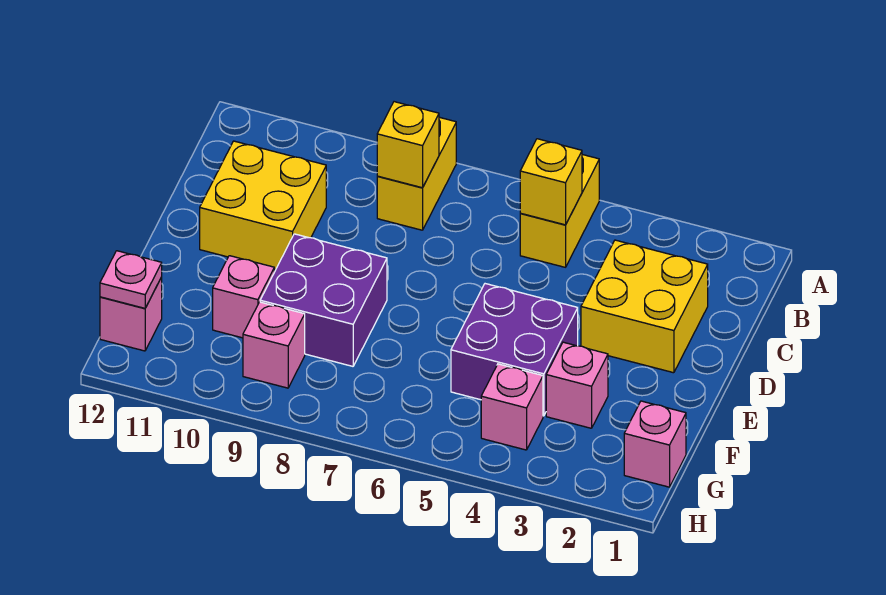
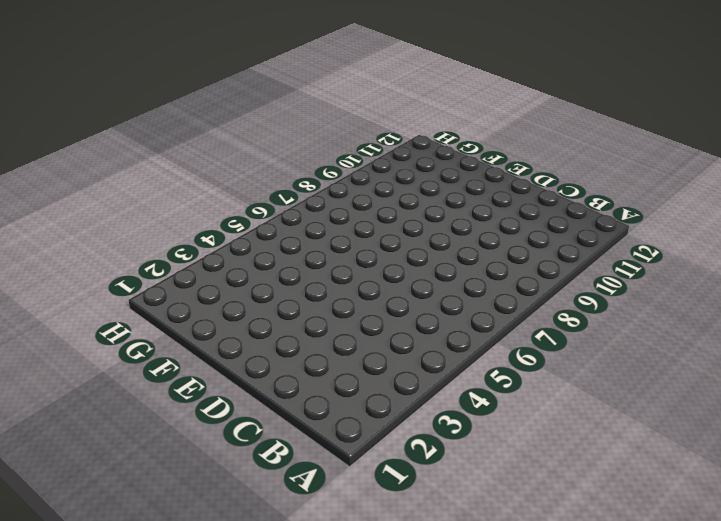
none -> yellow 1x2 brick [520,155,599,267]
none -> yellow 1x2 brick [377,117,456,230]
none -> yellow 2x2 brick [581,240,708,373]

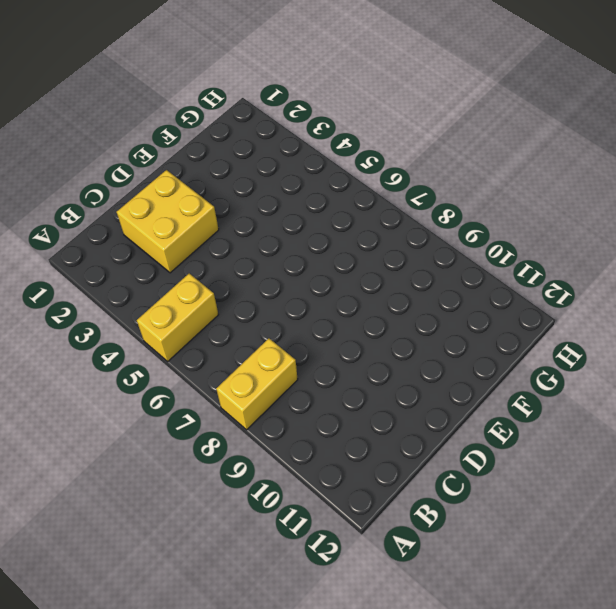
none -> yellow 2x2 brick [200,141,326,269]
none -> purple 2x2 brick [451,284,578,416]
none -> purple 2x2 brick [260,234,387,366]

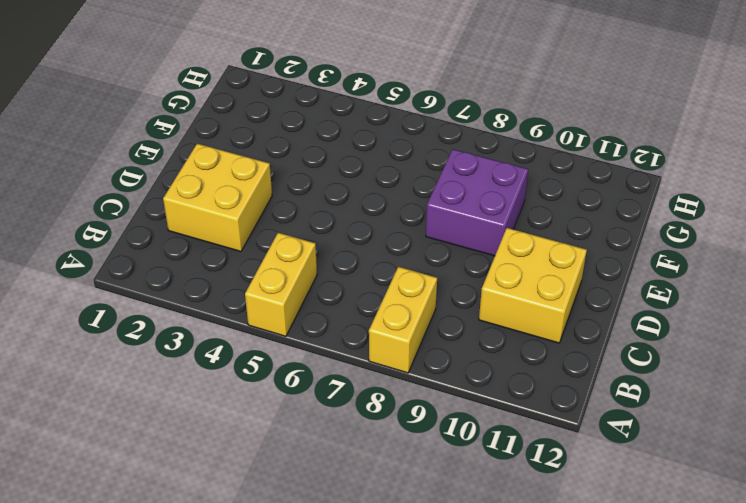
none -> purple 2x2 brick [451,284,578,416]
none -> pink 1x1 brick [546,342,608,428]
none -> pink 1x1 brick [213,256,274,338]

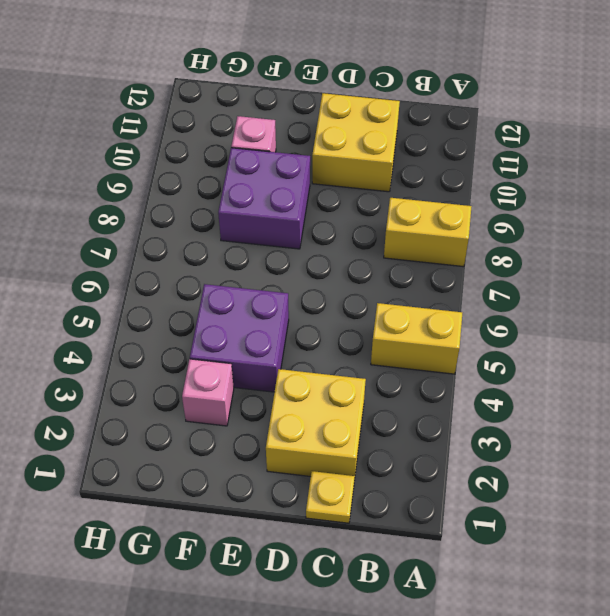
yellow 1x1 plate [306,471,355,523] -> none
none -> pink 1x1 brick [624,401,686,487]
none -> pink 1x1 brick [481,364,543,450]
none -> pink 1x1 brick [243,302,305,388]

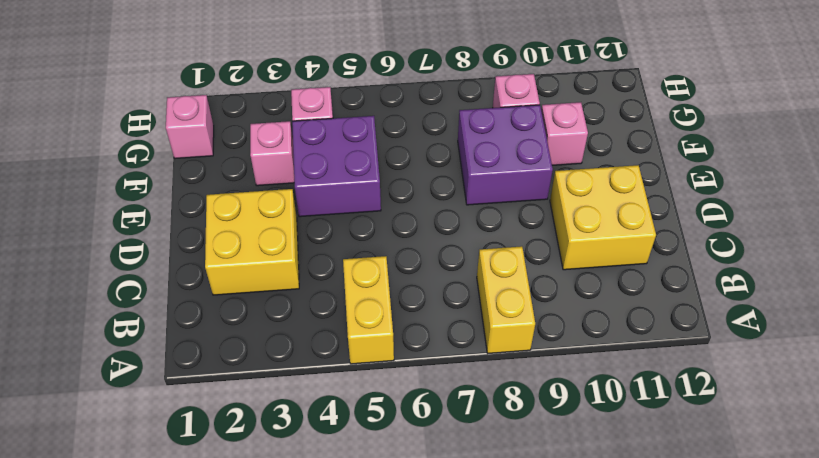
none -> pink 1x1 brick [100,277,162,351]
none -> yellow 1x1 brick [520,139,582,225]
none -> yellow 1x1 brick [377,102,439,188]

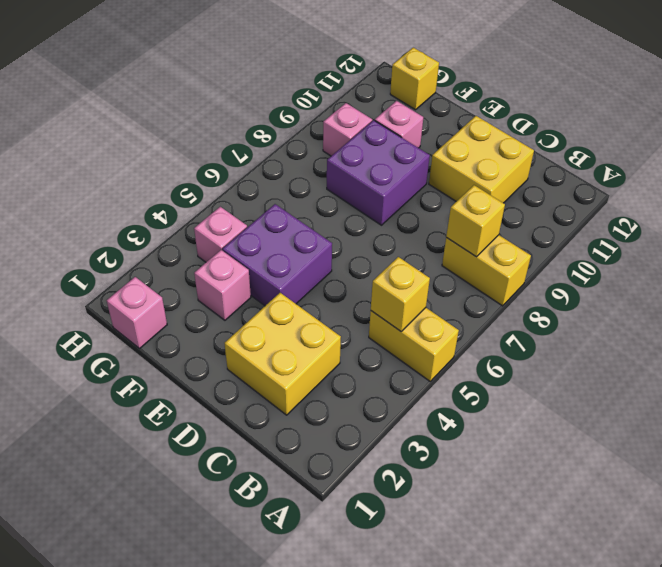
yellow 1x1 brick [390,48,439,110] -> pink 1x1 brick [100,277,162,351]
none -> pink 1x1 plate [100,251,162,308]

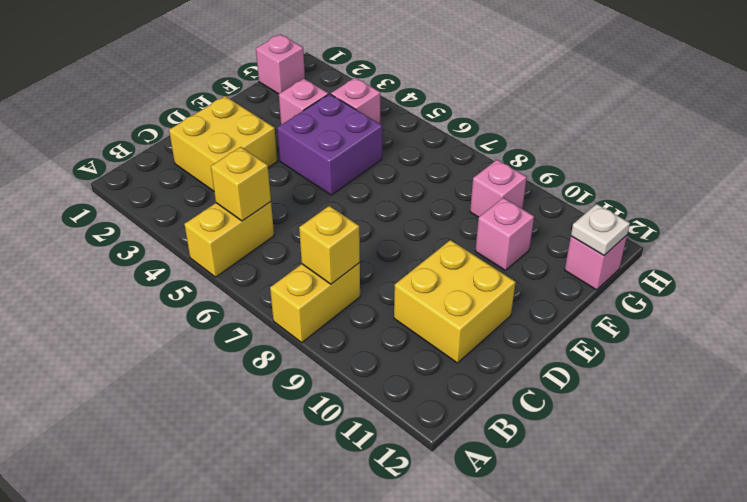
white 1x1 plate [571,204,630,255] -> pink 1x1 plate [100,251,162,308]
none -> purple 2x2 brick [260,234,387,366]

